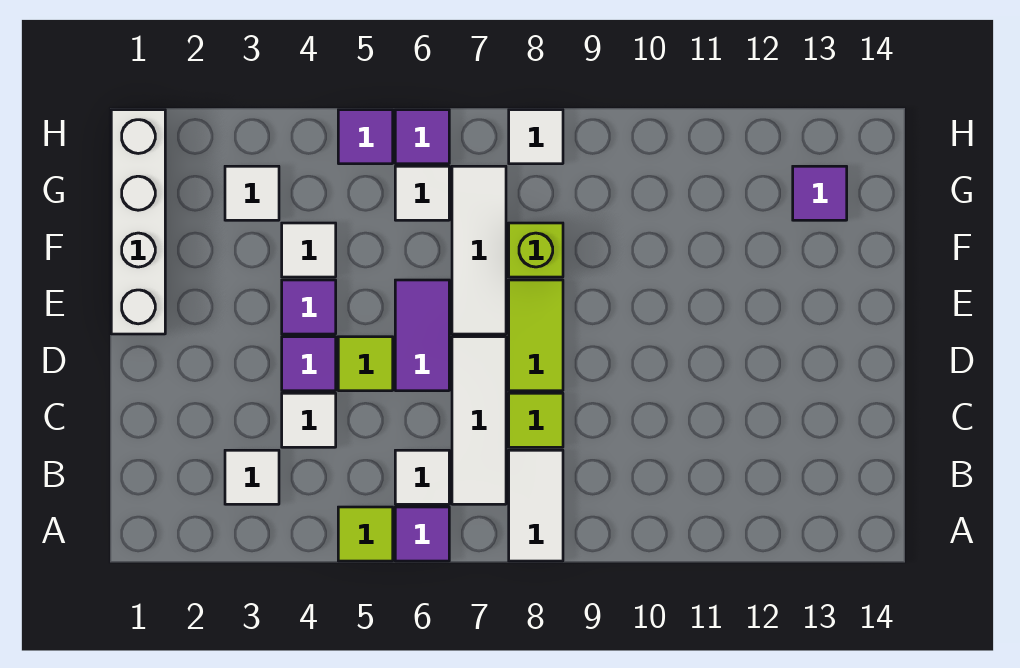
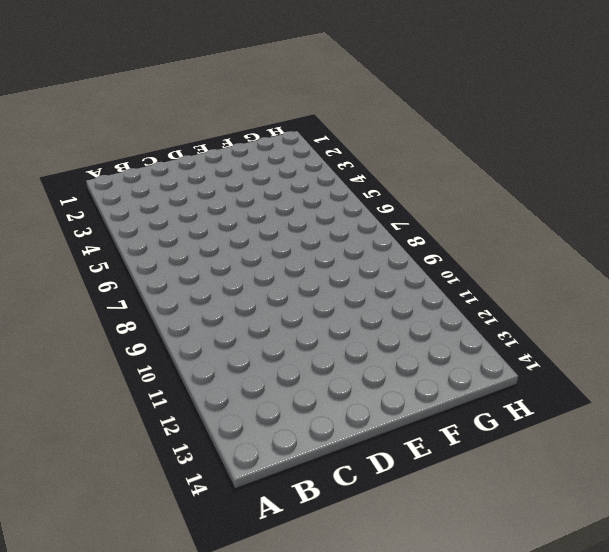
none -> lime 1x1 tile [338,507,393,561]
none -> purple 1x1 tile [395,507,449,561]
none -> white 1x2 tile [509,450,563,561]

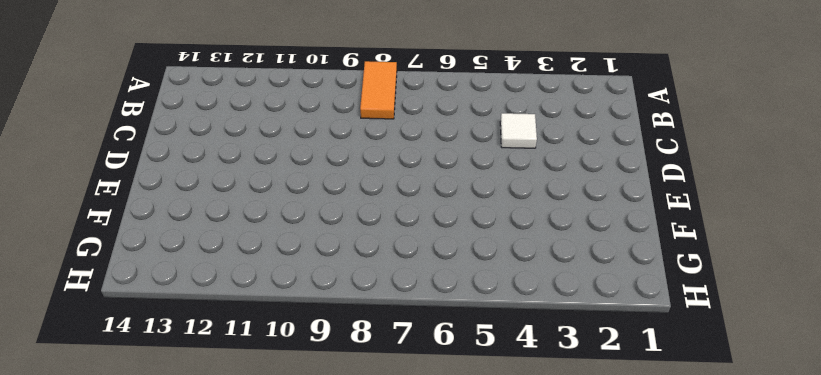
orange 1x2 tile [360,61,397,119] -> white 1x2 tile [509,450,563,561]
none -> lime 1x1 tile [338,507,393,561]
none -> purple 1x1 tile [395,507,449,561]
none -> white 1x1 tile [225,450,279,504]

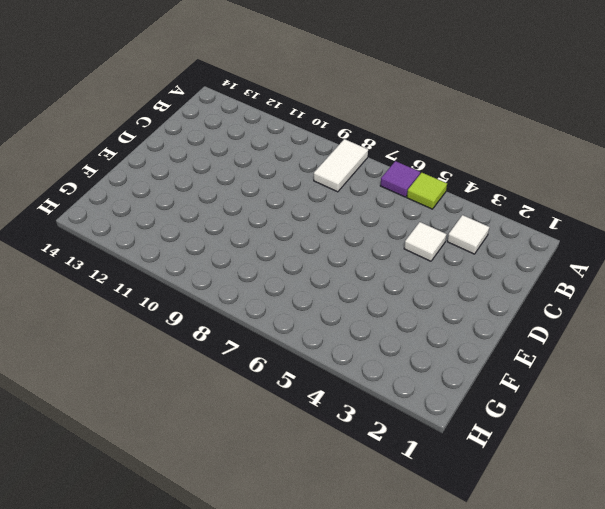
none -> white 1x1 tile [395,450,449,504]
none -> white 1x3 tile [452,337,506,504]
none -> lime 1x1 tile [509,393,563,447]

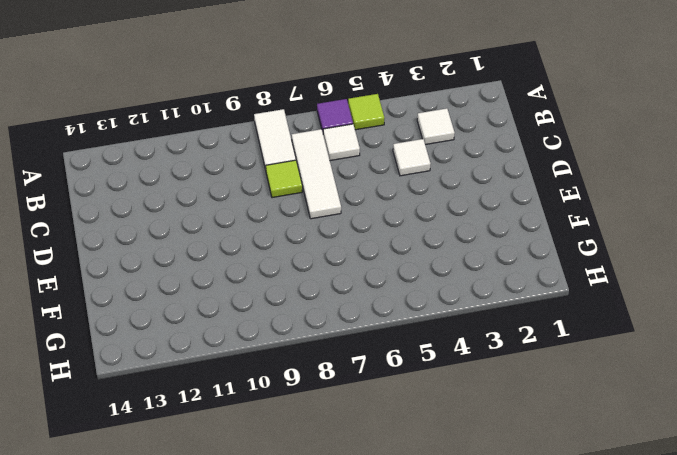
none -> purple 1x1 tile [282,337,336,391]
none -> lime 1x1 tile [338,337,393,391]
none -> purple 1x2 tile [395,280,449,391]

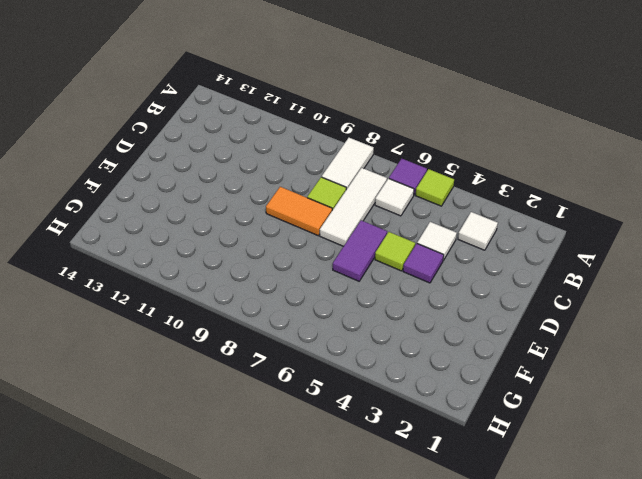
orange 1x2 tile [266,187,332,236] -> lime 1x2 tile [509,280,563,391]
none -> white 1x4 brick [111,110,165,334]
none -> purple 1x1 tile [282,280,336,334]
none -> white 1x3 tile [452,166,506,334]

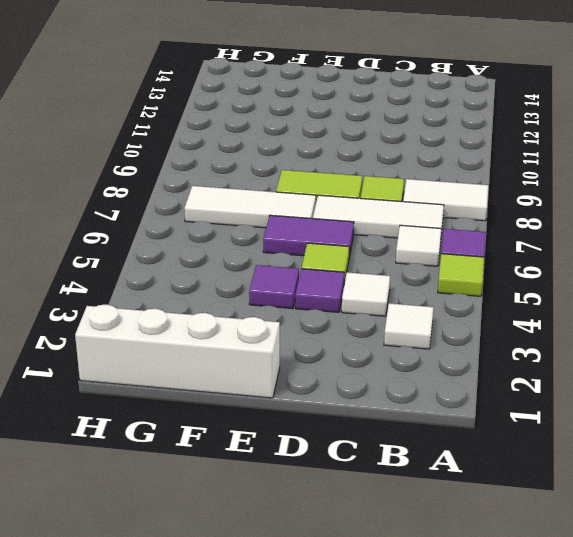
none -> white 1x1 tile [282,223,336,277]
none -> lime 1x1 brick [509,223,563,277]
none -> white 1x1 tile [225,166,279,220]

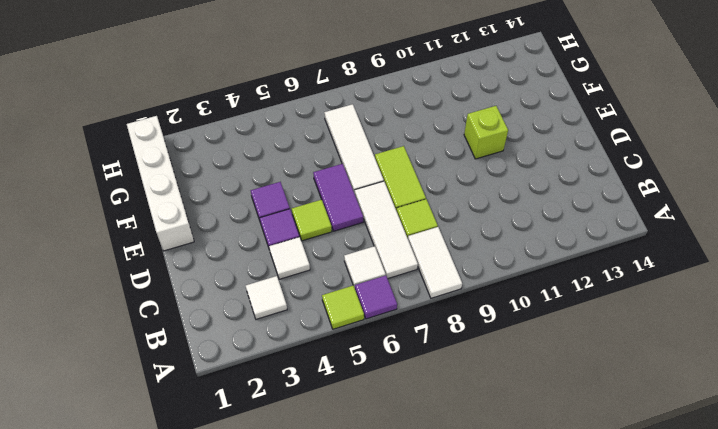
lime 1x1 brick [464,106,508,159] -> lime 1x1 brick moved to [509,223,563,277]
none -> white 1x1 tile [282,223,336,277]
none -> white 1x1 tile [225,166,279,220]
none -> white 1x1 tile [395,166,449,220]

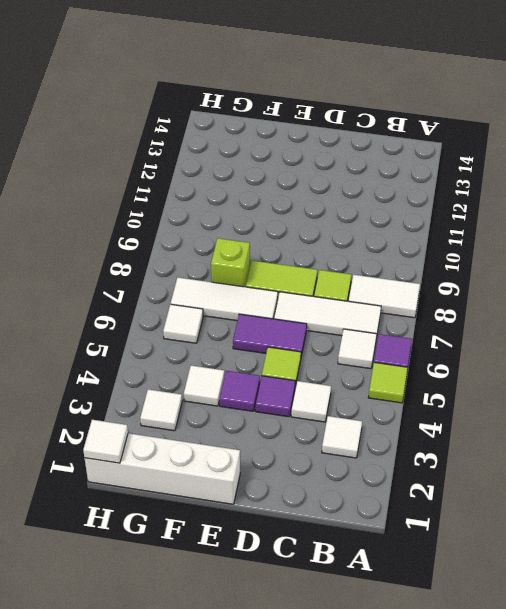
white 1x1 tile [83,420,128,463] -> white 1x1 tile moved to [509,110,563,164]
none -> purple 1x1 tile [793,166,847,220]
none -> purple 1x1 tile [338,110,393,164]
none -> purple 1x1 tile [395,110,449,164]

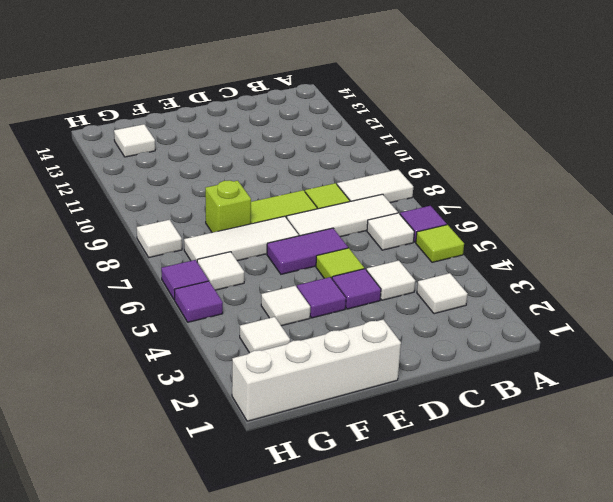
white 1x1 tile [114,124,155,157] -> purple 1x1 tile [793,166,847,220]

